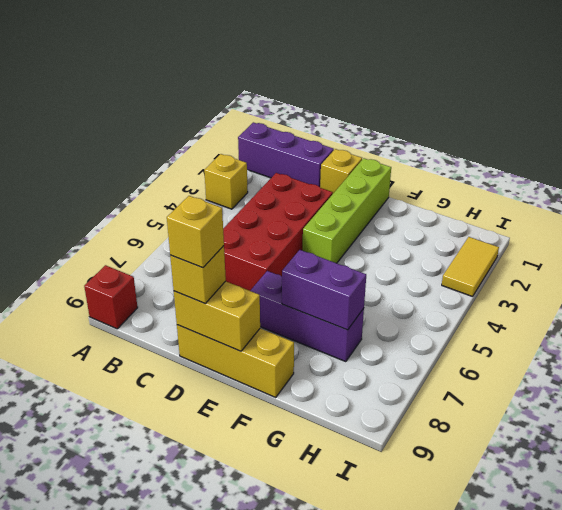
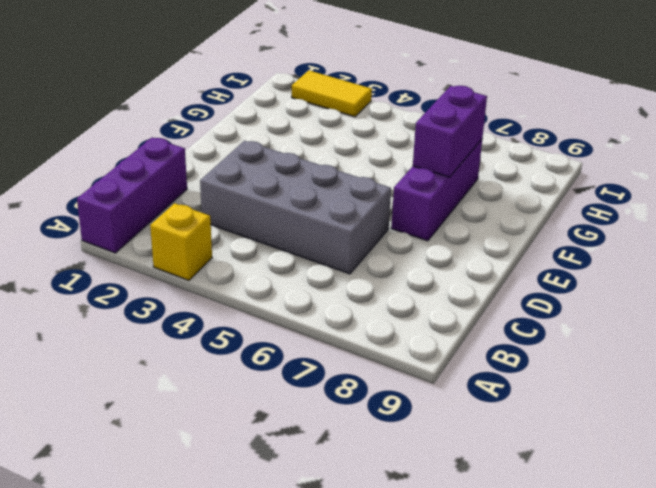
grey 2x4 brick [200,141,391,274] -> red 2x4 brick [223,173,333,291]
none -> red 1x1 brick [84,265,138,329]
none -> yellow 1x1 brick [320,149,362,193]
none -> yellow 1x3 brick [177,325,294,397]

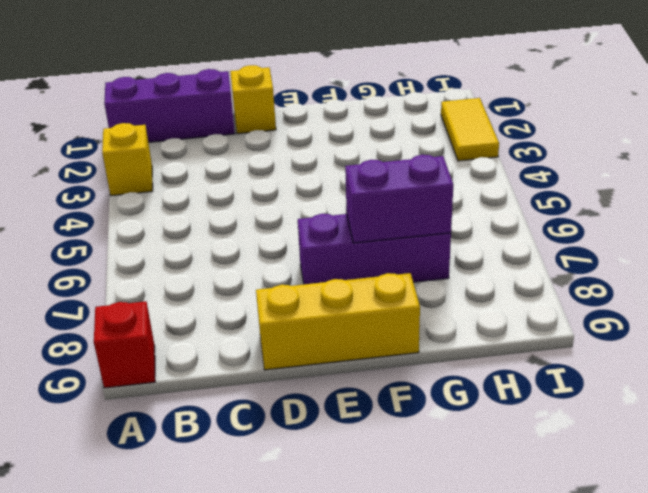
none -> red 2x4 brick [223,173,333,291]
none -> lime 1x4 brick [303,158,391,263]
none -> yellow 1x2 brick [174,281,260,351]

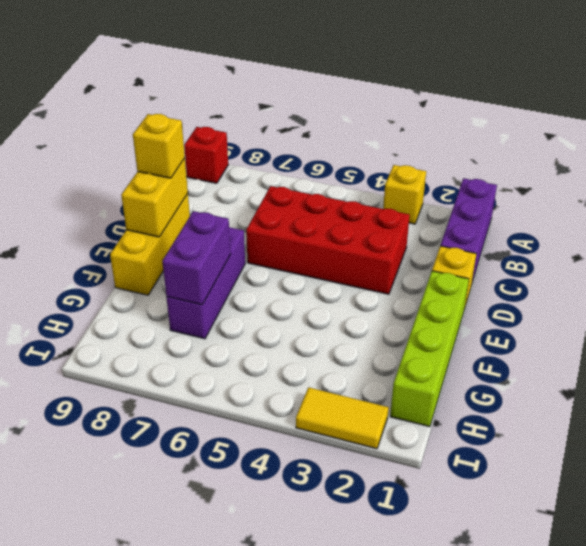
lime 1x4 brick [390,271,469,427] -> lime 1x4 brick turned to [303,158,391,263]
none -> yellow 1x1 brick [167,196,224,268]

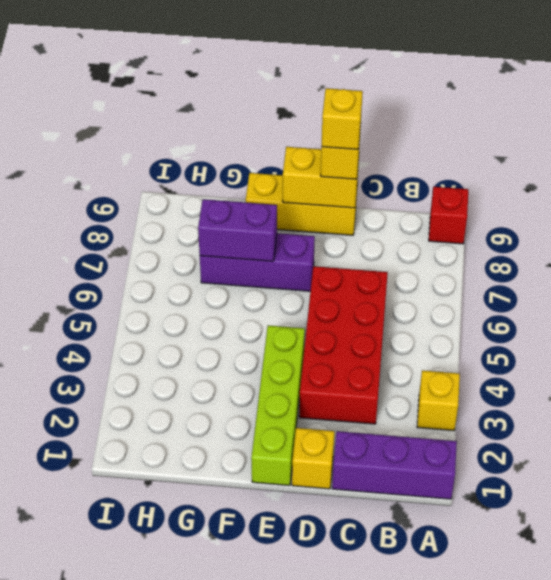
none -> yellow 1x2 tile [442,237,499,297]

